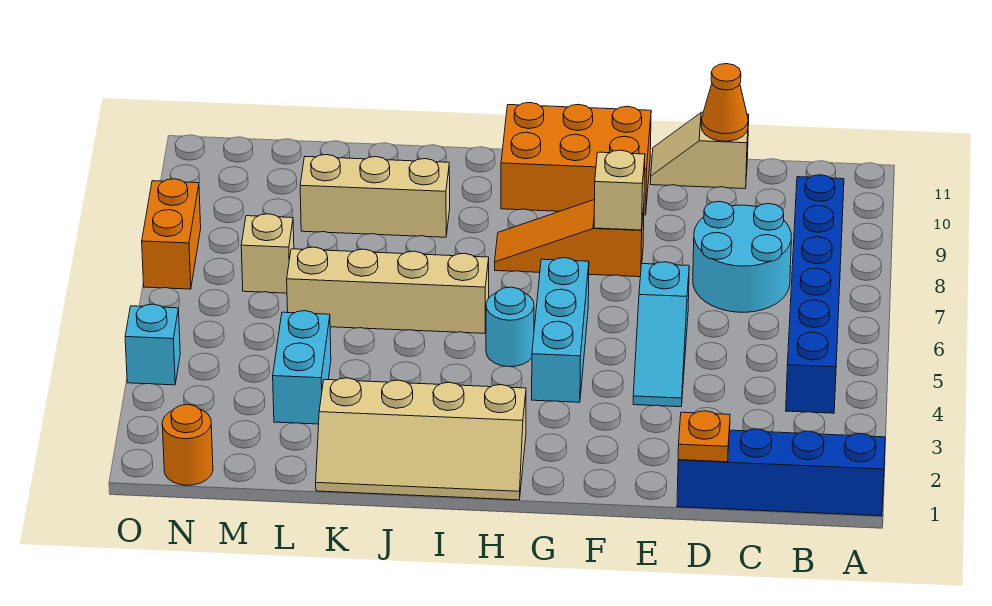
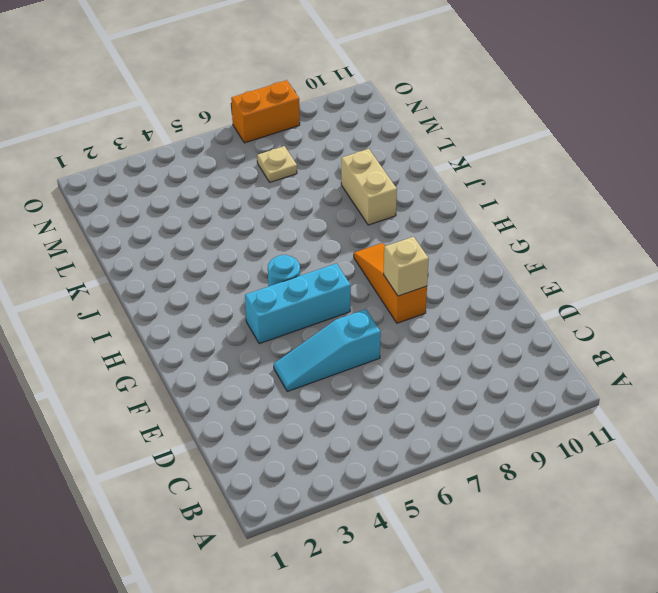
tan 1x2 brick [341,149,397,225] -> tan 1x3 brick [300,155,450,237]
tan 1x1 plate [257,146,297,182] -> tan 1x1 brick [241,214,294,293]
none -> blue 1x4 brick [677,429,885,516]
none -> blue 1x6 brick [786,175,844,413]
none -> cyan 2x2 round brick [693,201,791,312]

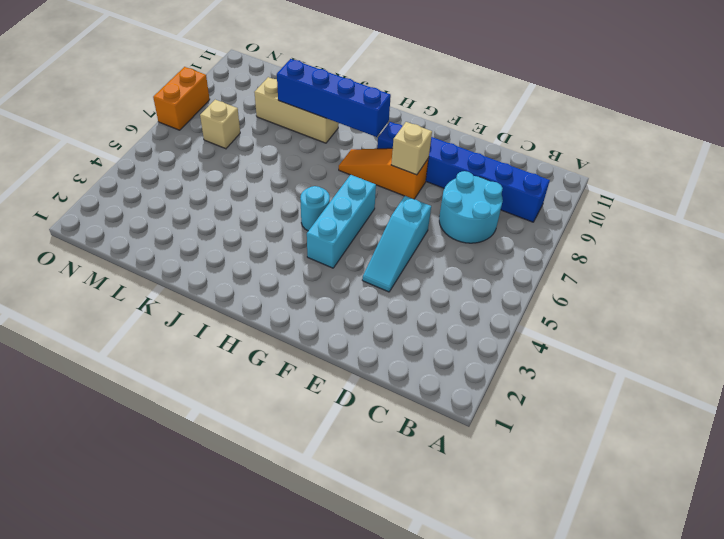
blue 1x6 brick [377,122,550,222] -> blue 1x6 brick turned to [786,175,844,413]
blue 1x4 brick [277,59,391,137] -> blue 1x4 brick moved to [677,429,885,516]
none -> tan 1x2 slope [650,112,749,189]
none -> orange 2x3 brick [501,103,651,215]
none -> tan 2x4 slope [316,378,526,500]

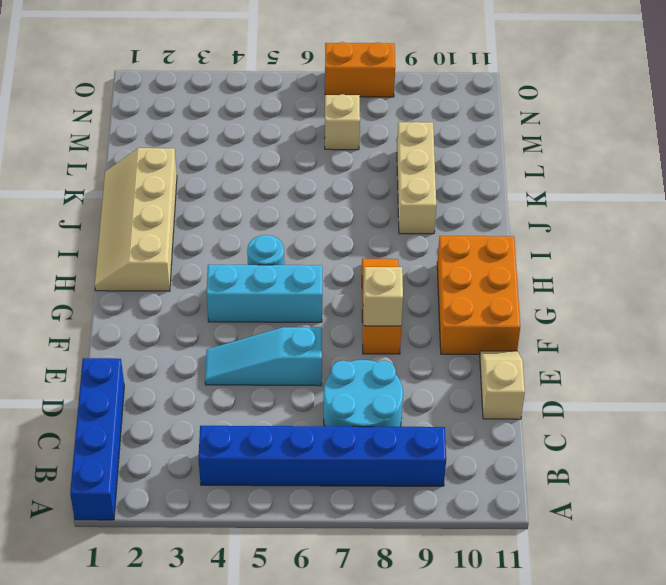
none -> tan 1x4 brick [287,247,489,333]
none -> cyan 1x2 brick [273,311,331,424]
none -> orange 1x1 round brick [162,405,213,485]

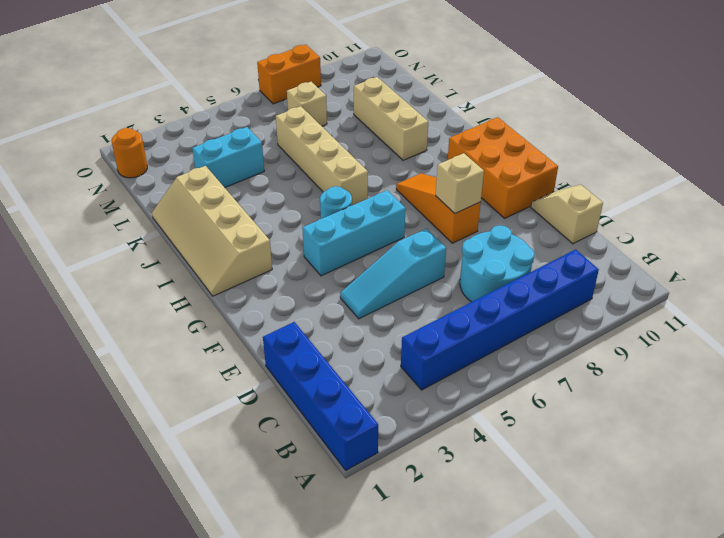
none -> cyan 1x1 brick [125,304,180,385]
none -> orange 1x1 plate [678,411,730,462]
none -> orange 1x1 cone [701,64,748,141]

